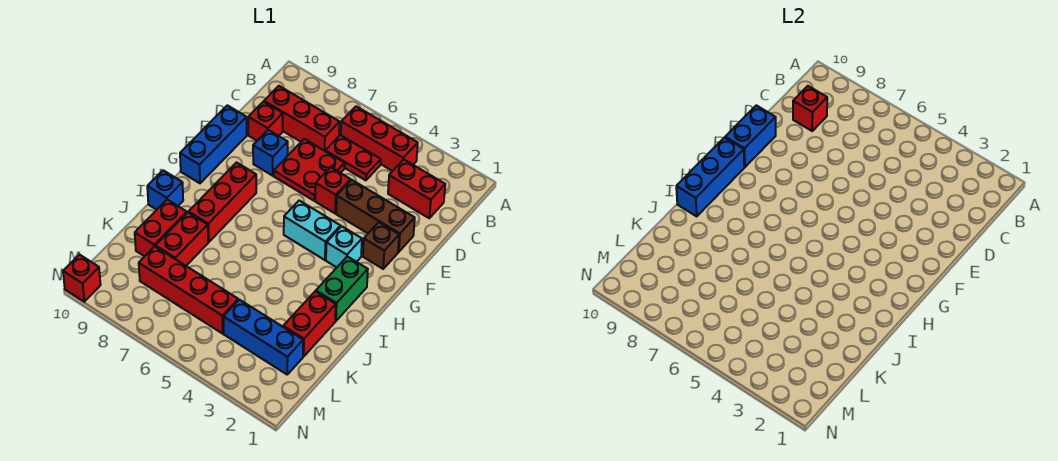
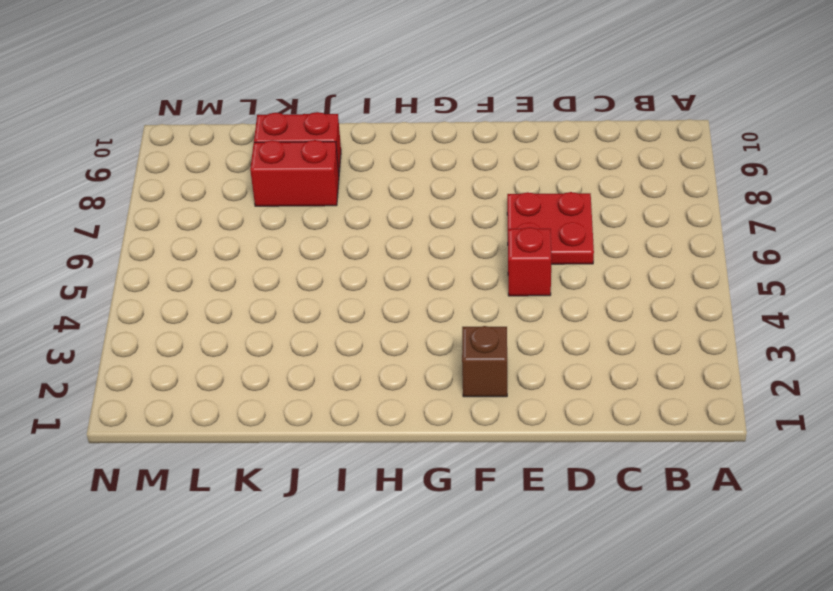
none -> red 1x3 brick [341,106,418,171]
none -> red 1x2 brick [388,160,445,218]
none -> red 1x2 plate [326,135,381,180]

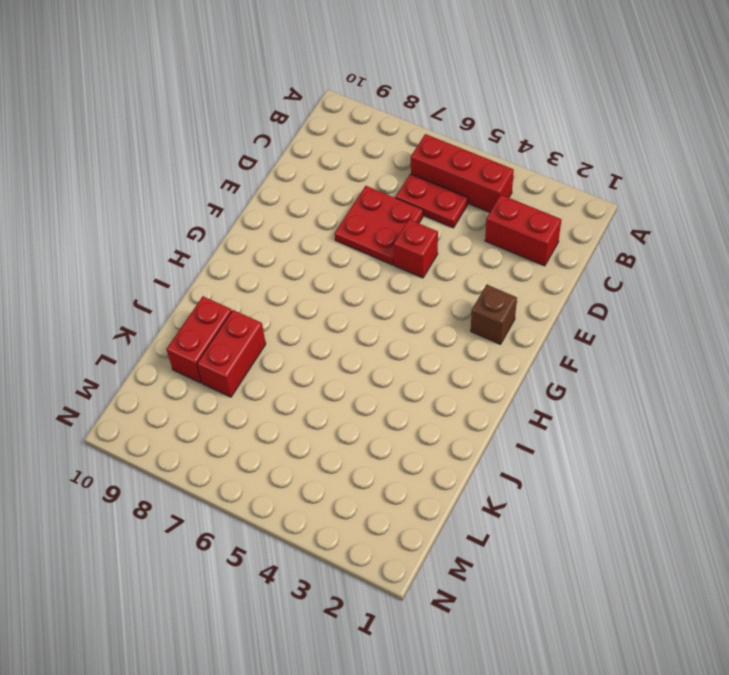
none -> red 1x3 brick [264,86,340,151]
none -> red 1x1 brick [248,102,283,141]
none -> brown 1x3 brick [336,180,415,252]

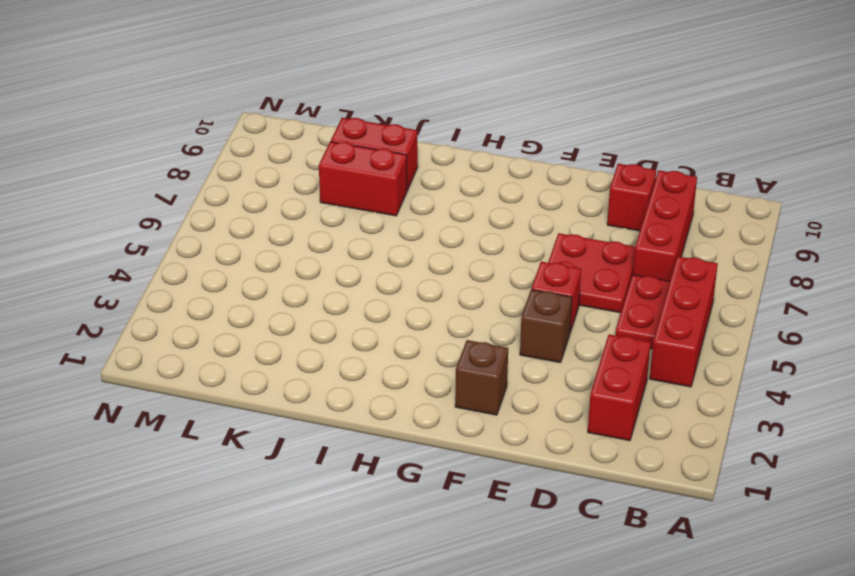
brown 1x1 brick [520,290,572,363] -> brown 1x3 brick [336,180,415,252]
none -> blue 1x1 brick [253,130,288,176]
none -> blue 1x3 brick [180,105,247,183]
none -> cyan 1x1 brick [326,226,362,267]

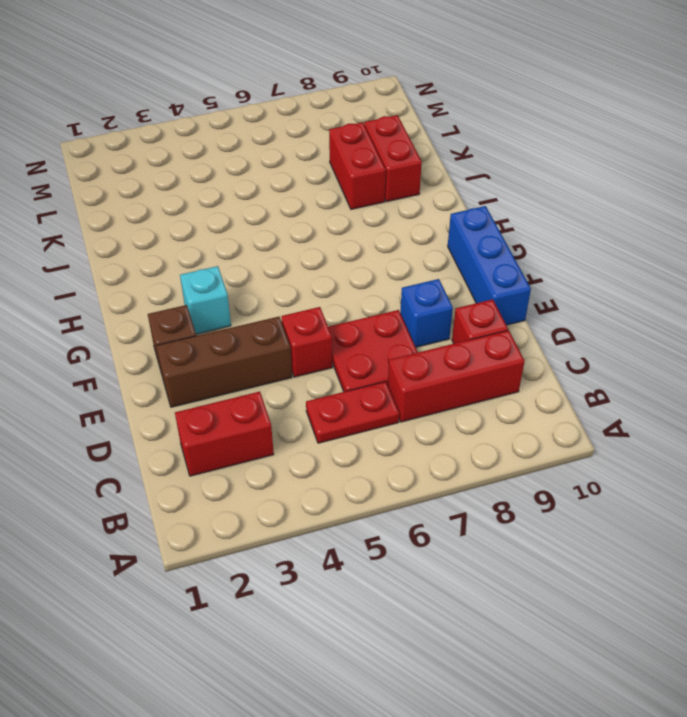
none -> red 1x3 brick [341,106,418,171]
none -> cyan 1x2 brick [284,201,341,260]
none -> red 1x3 brick [189,163,256,242]

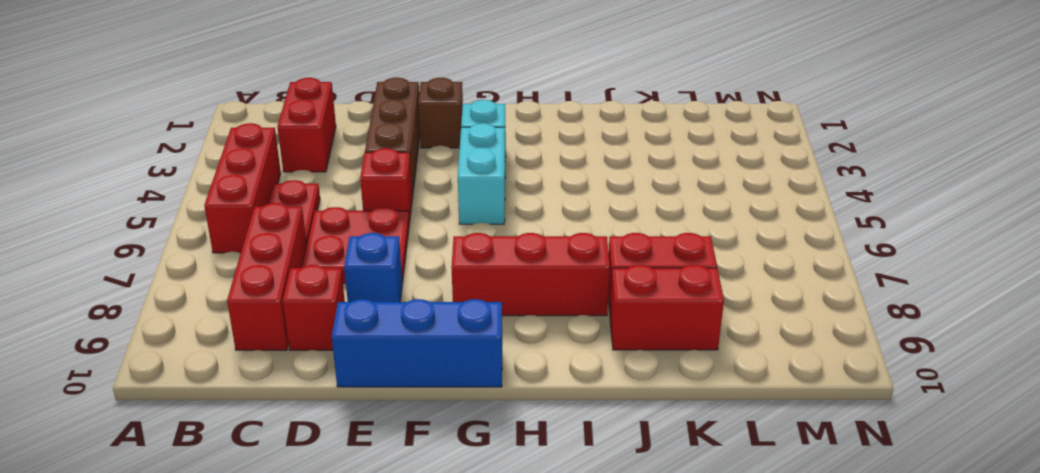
none -> green 1x2 brick [316,256,368,321]
none -> blue 1x1 brick [147,170,183,210]
none -> red 1x2 brick [283,291,336,357]

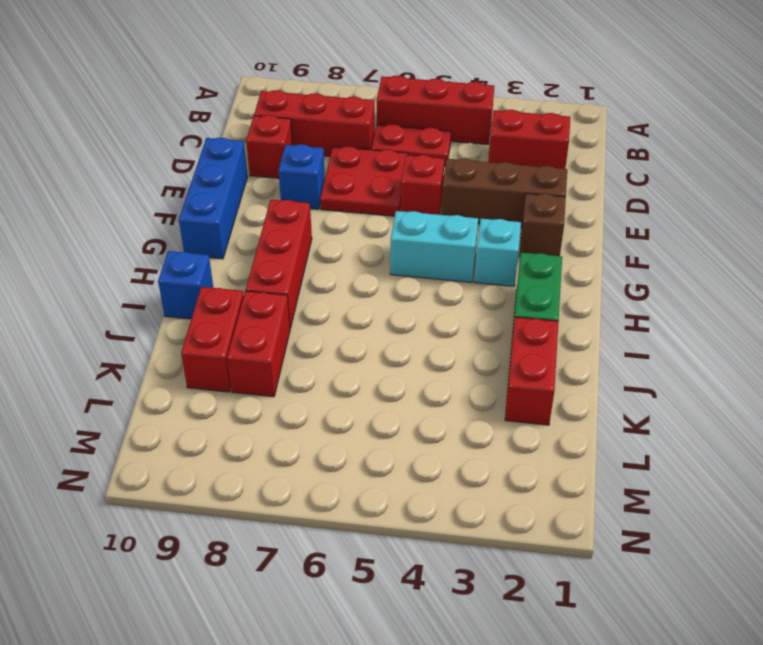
none -> blue 1x3 brick [223,300,303,374]
none -> red 1x4 brick [139,246,238,334]
none -> red 1x1 brick [63,255,101,302]

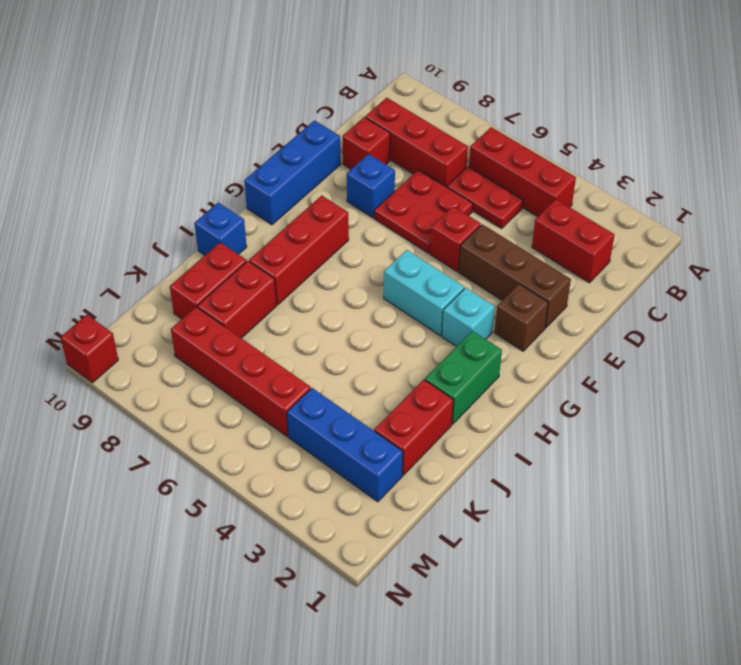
none -> red 1x1 brick [793,86,827,131]
none -> blue 1x2 brick [725,105,776,167]
none -> blue 1x3 brick [676,138,744,216]

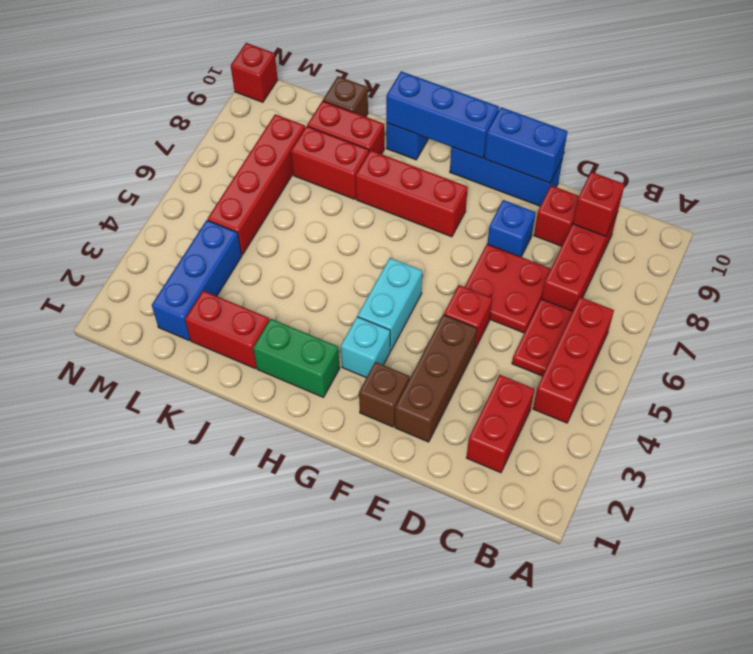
brown 1x1 brick [323,76,368,117] -> none

